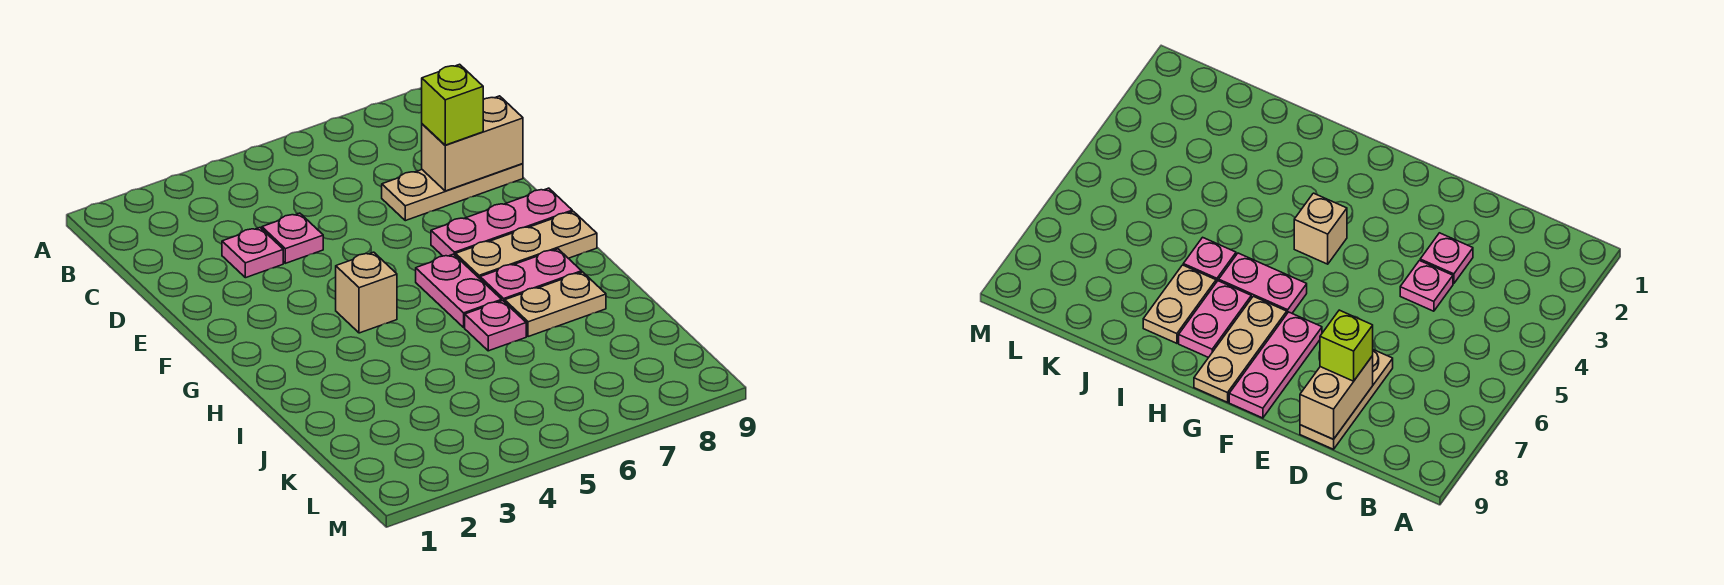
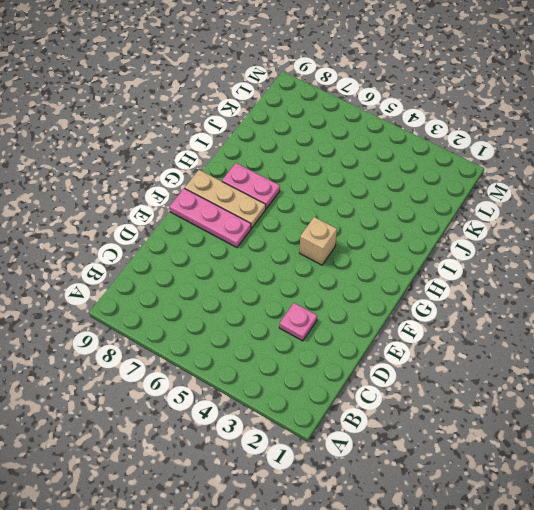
none -> pink 1x1 plate [262,213,323,263]
none -> tan 1x3 plate [382,164,523,221]
none -> pink 1x2 plate [416,254,502,327]

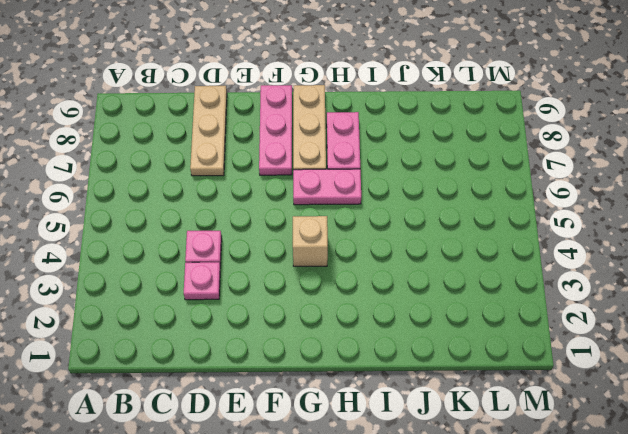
none -> pink 1x1 plate [465,301,526,351]
none -> tan 1x2 plate [505,272,606,337]
none -> tan 1x2 brick [422,96,523,191]

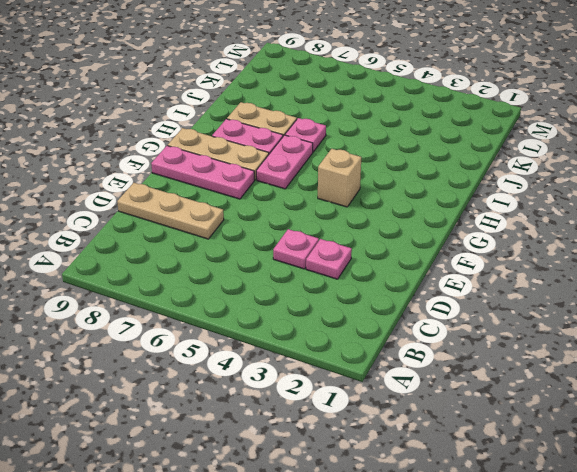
none -> tan 1x2 brick [422,96,523,191]
none -> lime 1x1 brick [422,64,483,145]

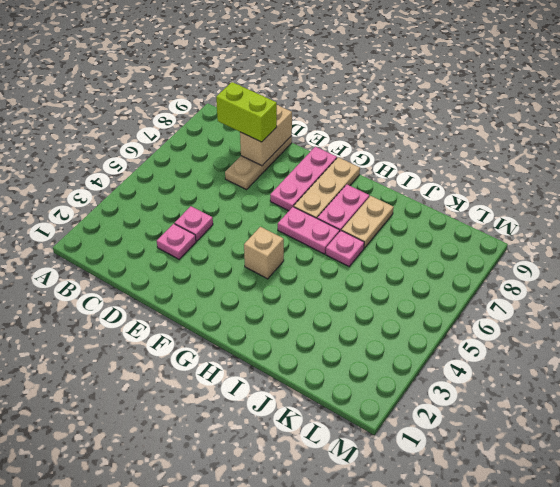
lime 1x2 brick [216,82,277,142] -> lime 1x1 brick [422,64,483,145]

